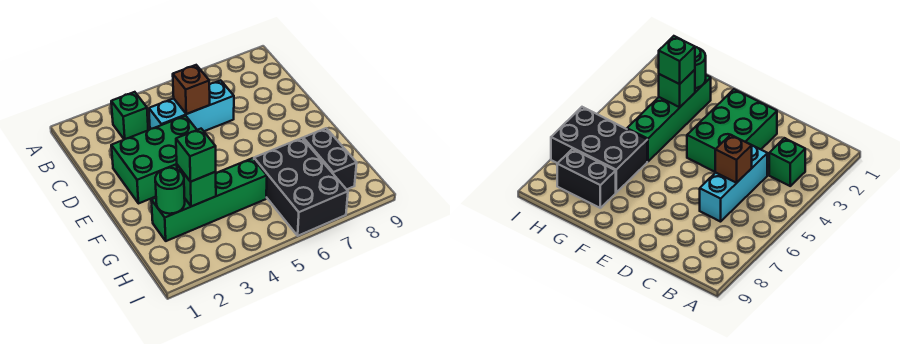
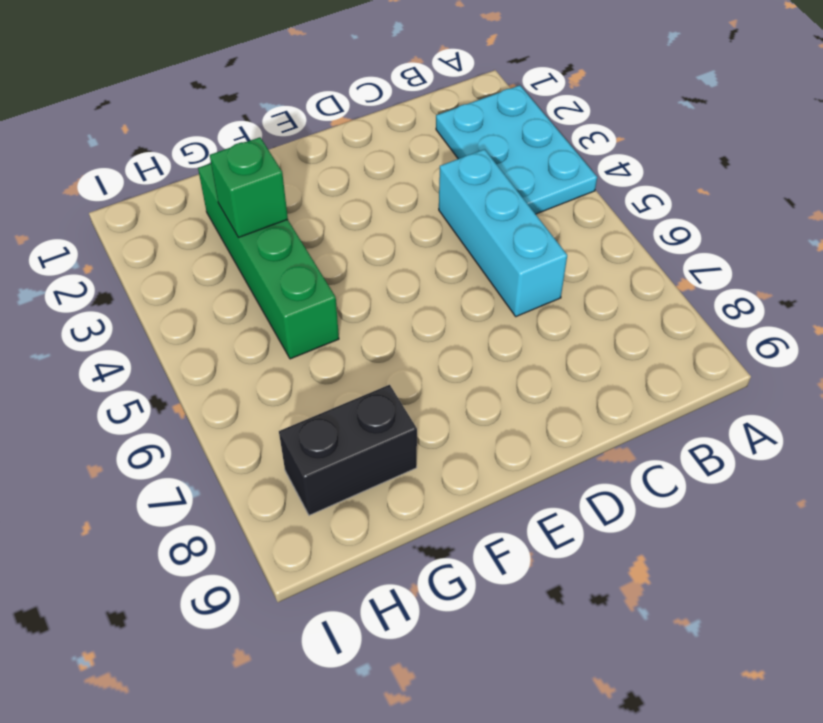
cyan 2x3 plate [436,85,597,214] -> green 1x1 brick [111,92,148,139]
none -> green 2x3 brick [111,116,197,203]
none -> black 2x3 brick [254,138,348,236]

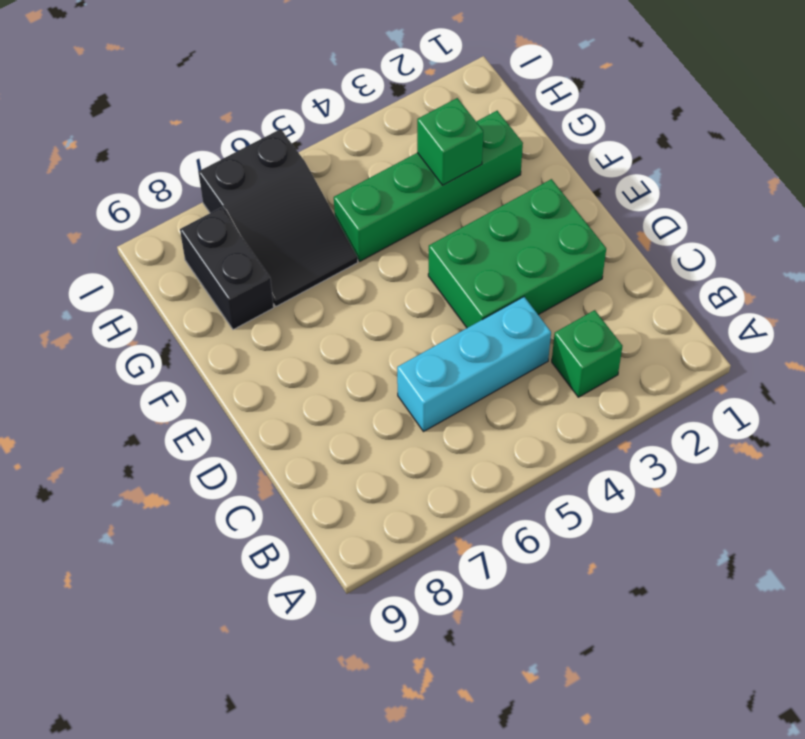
black 2x3 slope [199,129,358,306] -> black 2x3 brick [254,138,348,236]
none -> brown 1x1 brick [173,65,210,114]
none -> green 1x1 round brick [155,168,185,214]

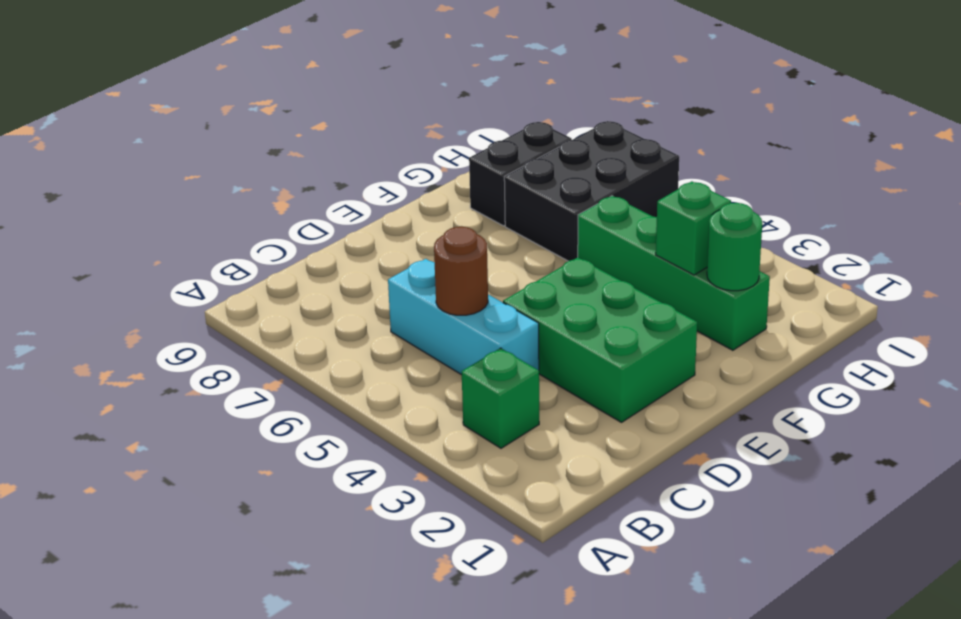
brown 1x1 round brick [434,227,488,315] -> brown 1x1 brick [173,65,210,114]
none -> green 1x1 brick [176,129,216,182]

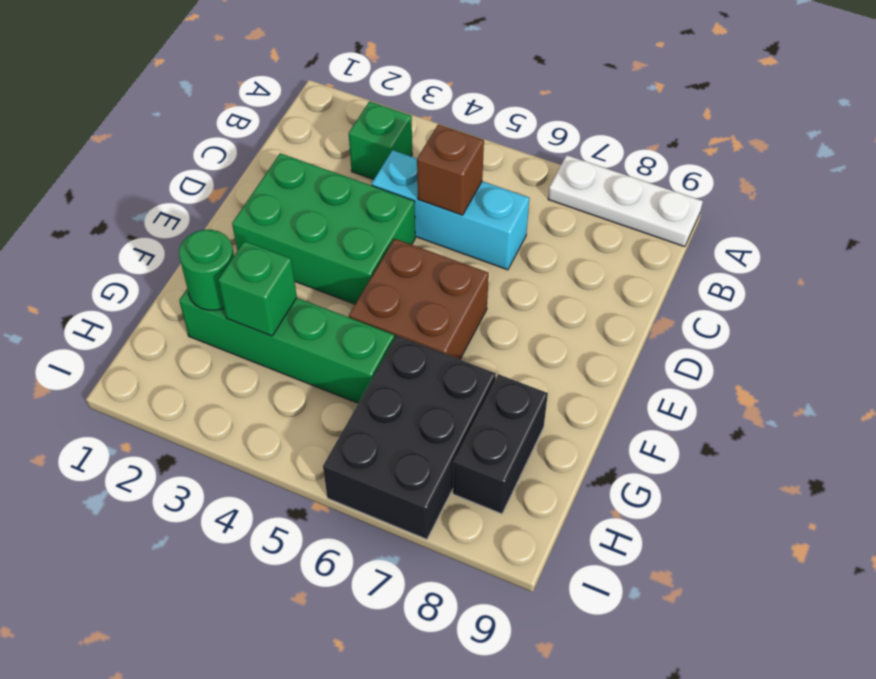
white 1x3 plate [548,155,703,247] -> none
brown 2x2 brick [349,239,489,359] -> none
none -> green 1x1 brick [176,129,216,182]

